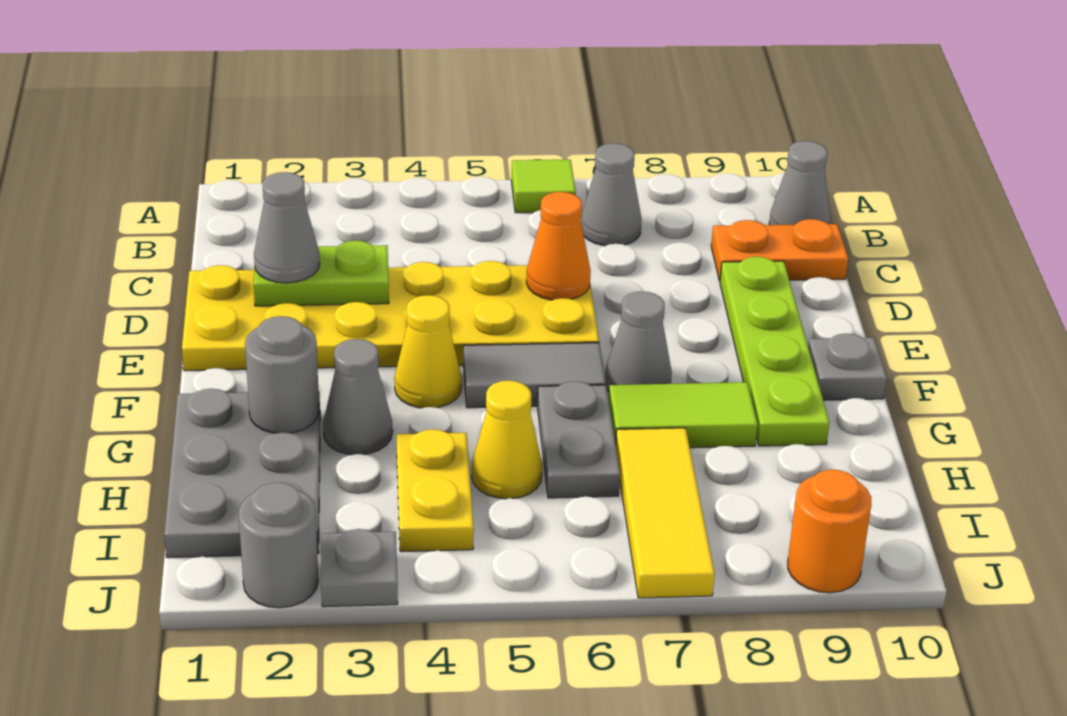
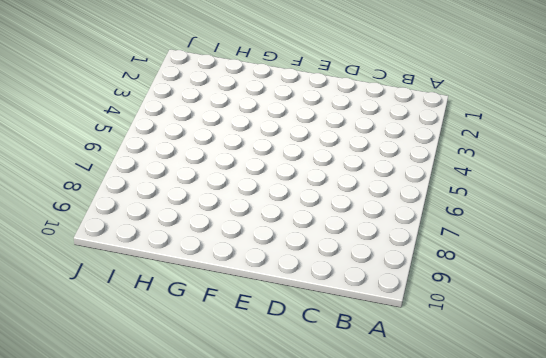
none -> lime 1x1 tile [511,160,576,213]
none -> grey 1x1 cone [581,143,641,246]
none -> grey 1x1 cone [769,141,830,225]

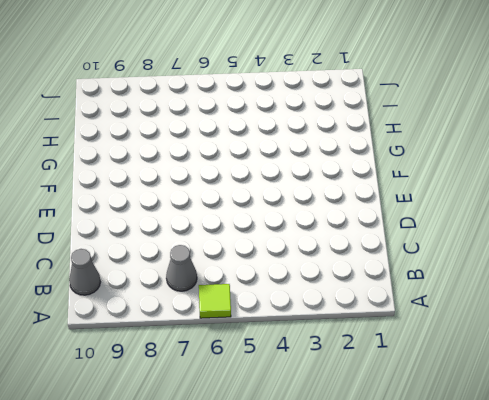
none -> orange 1x2 plate [711,219,848,281]
none -> yellow 2x6 plate [182,261,599,371]
none -> lime 1x4 plate [720,257,829,446]

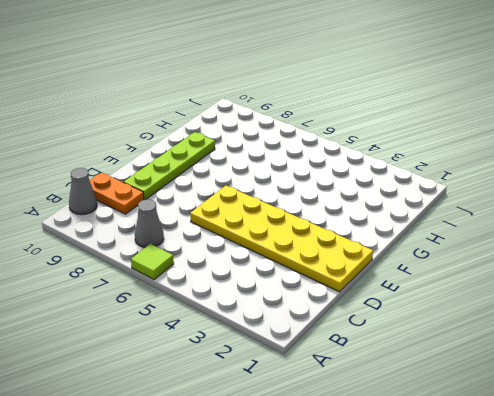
none -> yellow 1x1 cone [394,295,462,408]
none -> grey 1x2 tile [463,343,606,408]
none -> grey 1x1 cone [605,292,672,392]

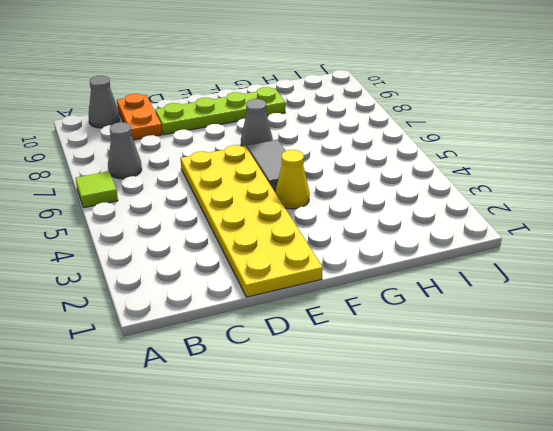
none -> grey 1x1 plate [808,334,887,400]
none -> grey 2x3 plate [164,389,320,558]
none -> grey 1x1 cone [323,339,393,455]

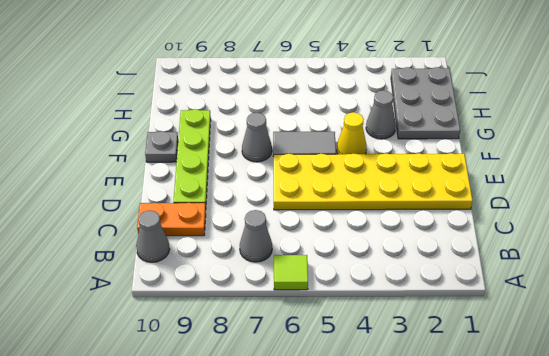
none -> grey 1x2 plate [538,381,620,498]
none -> lime 1x2 tile [609,382,758,448]
none -> yellow 1x2 plate [397,429,474,552]

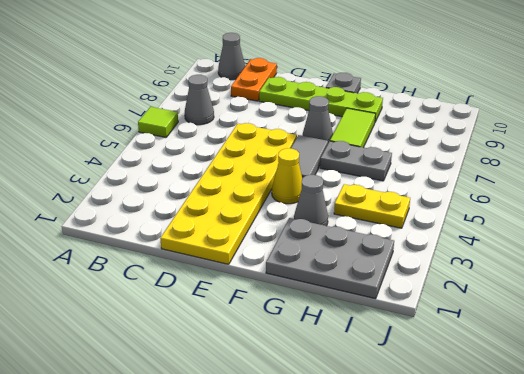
none -> yellow 1x1 cone [472,381,542,499]
none -> yellow 1x3 tile [616,428,715,598]
none -> grey 1x1 round brick [238,482,318,608]

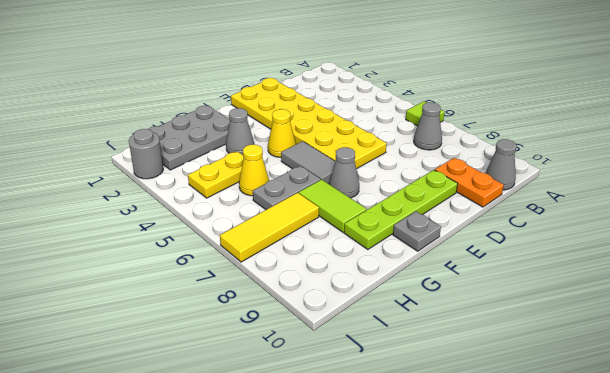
none -> grey 1x1 plate [321,529,398,607]
none -> orange 1x1 round brick [788,470,871,593]
none -> lime 1x2 plate [254,241,389,306]

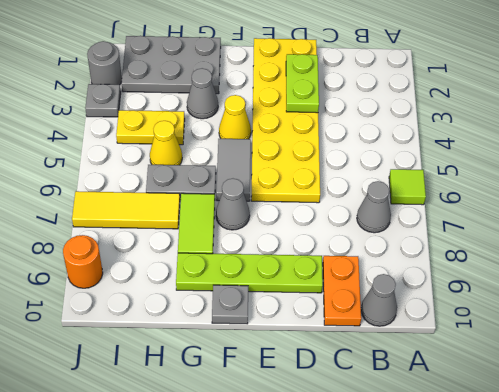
none -> orange 1x1 cone [526,192,591,300]
none -> grey 1x1 round brick [245,316,319,433]
none -> grey 1x1 cone [254,172,320,283]

